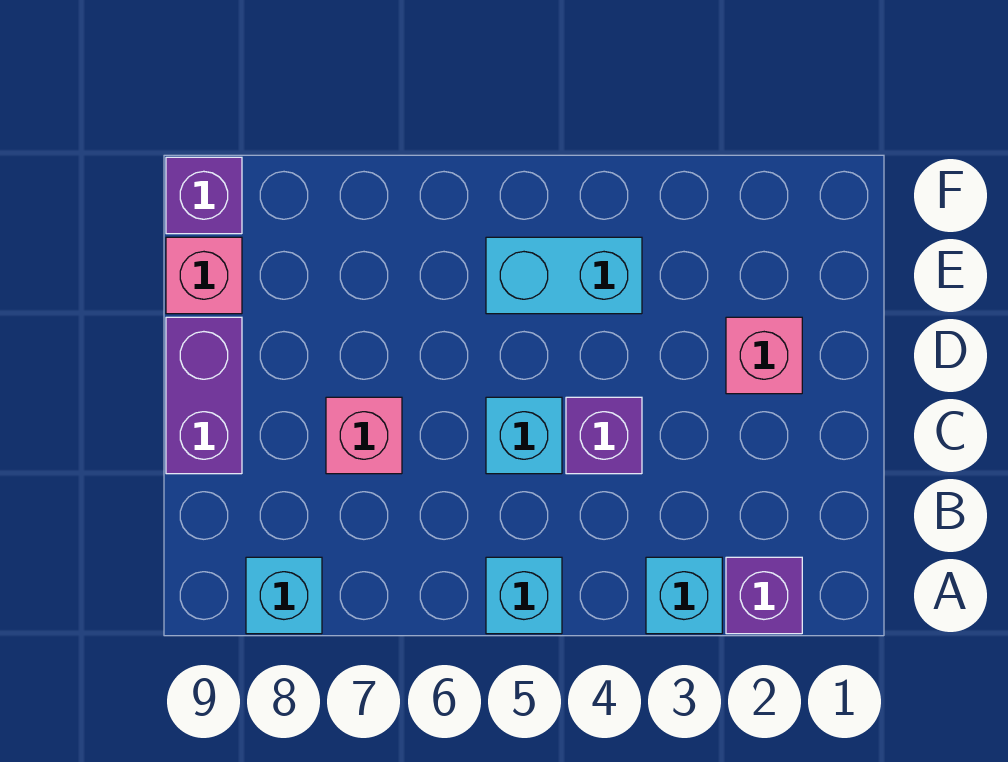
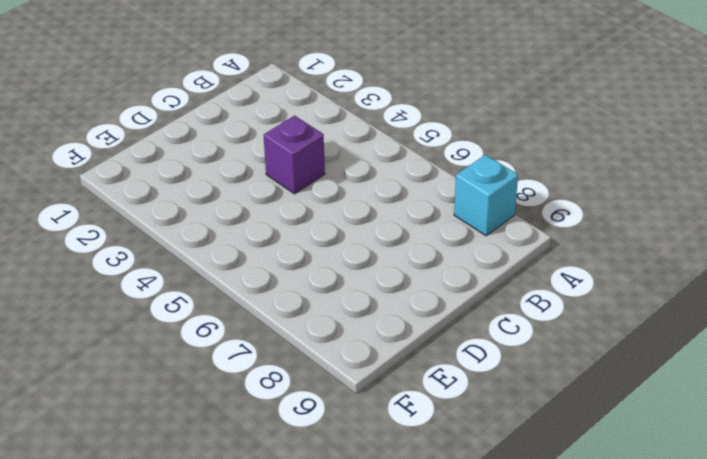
none -> purple 1x1 brick [726,557,802,634]
none -> cyan 1x1 brick [646,557,722,634]
none -> cyan 1x1 brick [486,557,562,634]

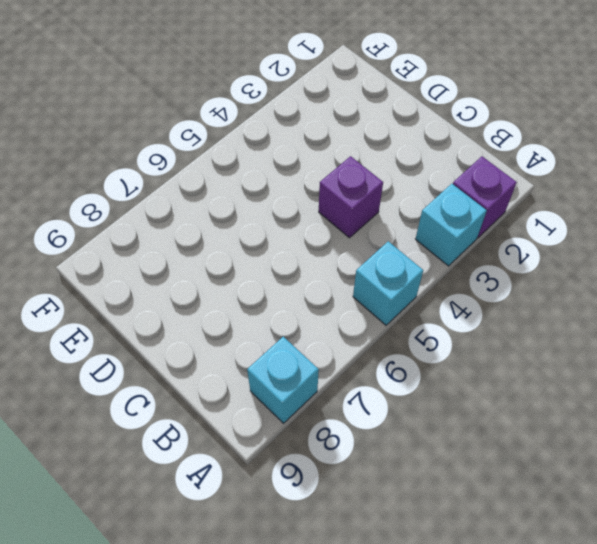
none -> cyan 1x1 brick [486,397,562,474]
none -> pink 1x1 brick [326,397,402,474]
none -> purple 1x2 brick [166,317,242,474]

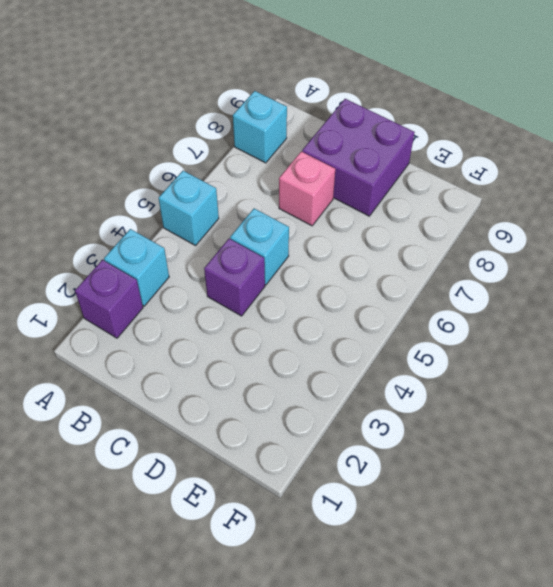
purple 2x2 brick [302,99,415,216] -> purple 1x2 brick [166,317,242,474]
none -> pink 1x1 brick [726,317,802,394]
none -> cyan 1x2 brick [486,237,642,314]
none -> pink 1x1 brick [166,237,242,314]

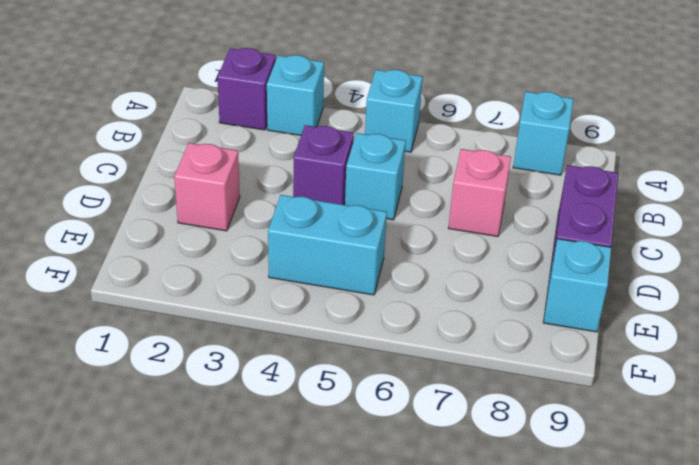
cyan 1x1 brick [543,239,611,332] -> pink 1x1 brick [166,237,242,314]
none -> purple 1x1 brick [166,157,242,234]

